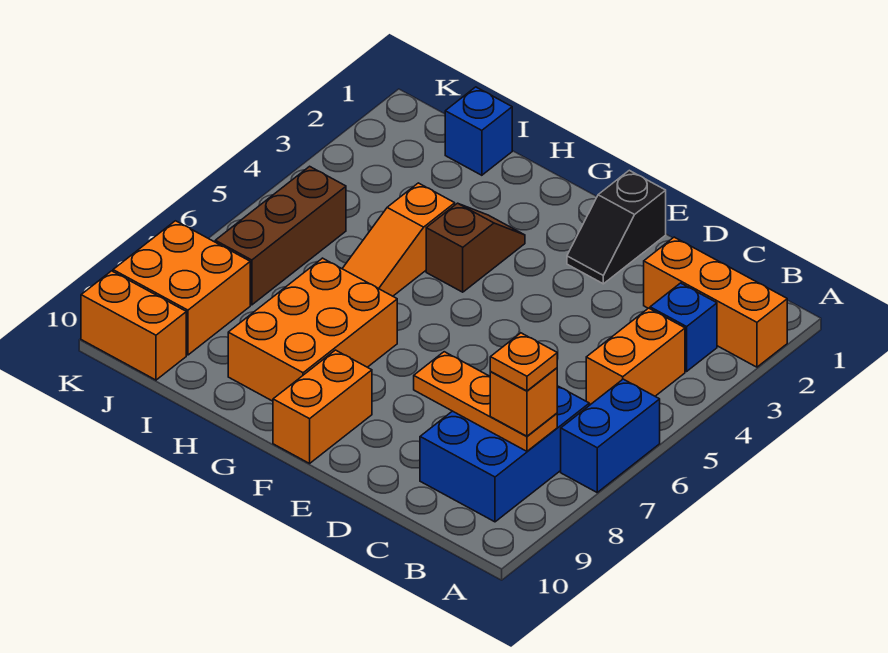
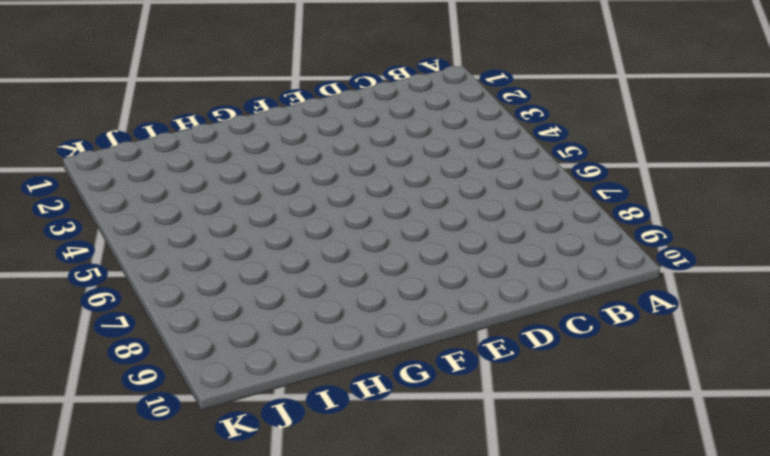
none -> orange 1x3 brick [644,237,787,367]
none -> blue 1x2 brick [561,379,660,492]
none -> blue 1x1 brick [650,283,717,371]

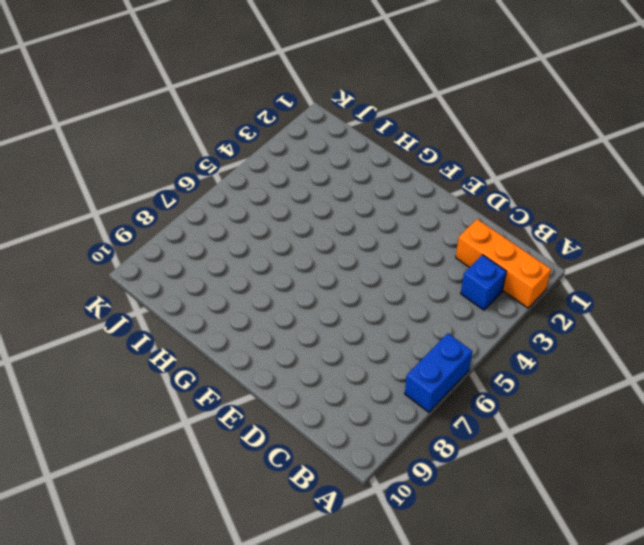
none -> orange 1x2 brick [586,308,685,404]
none -> blue 2x3 brick [420,386,589,522]
none -> black 1x2 slope [567,170,666,284]

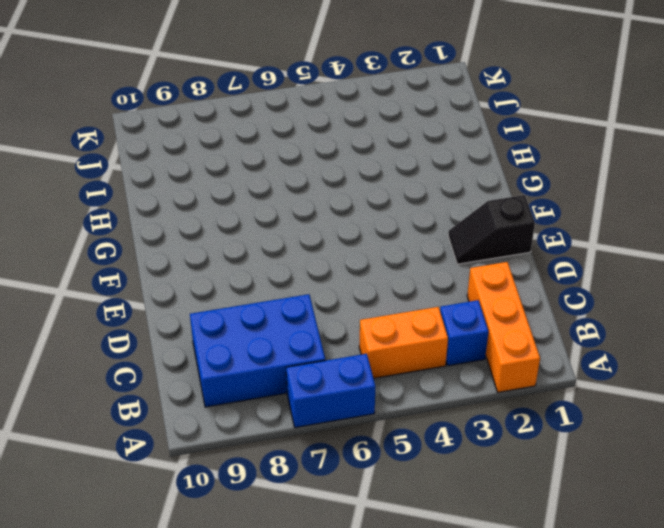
none -> orange 1x2 brick [273,350,372,463]
none -> brown 1x2 slope [426,203,525,292]
none -> orange 2x3 brick [228,258,397,401]

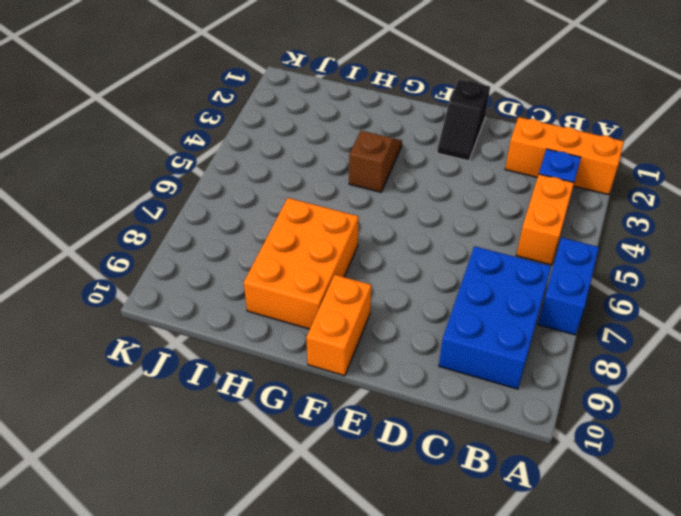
none -> orange 1x3 slope [342,183,455,296]
none -> blue 1x1 brick [445,87,512,175]
none -> brown 1x3 brick [215,166,346,305]

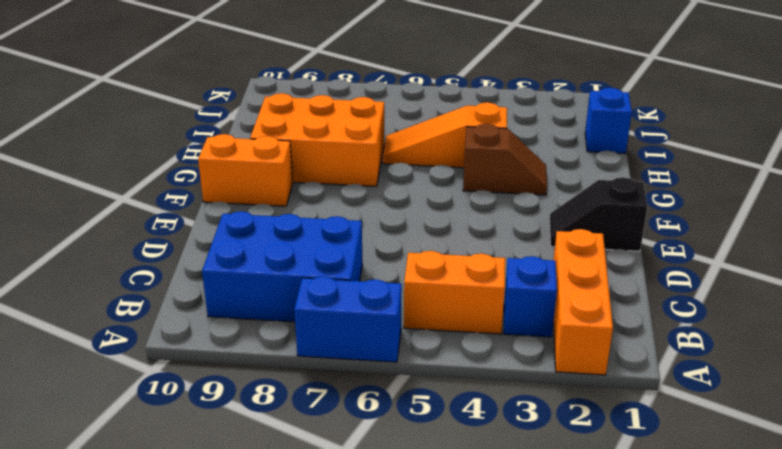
none -> brown 1x3 brick [215,166,346,305]
none -> orange 2x2 brick [113,221,250,355]
none -> orange 1x2 brick [81,271,186,380]

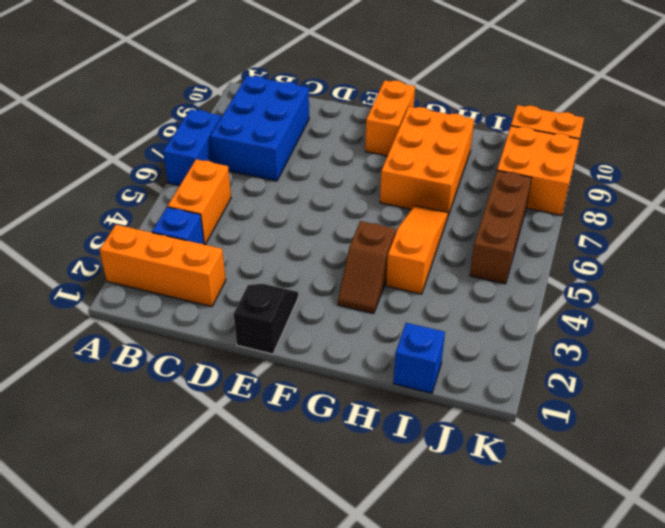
none -> orange 1x3 plate [414,352,557,451]
none -> orange 1x1 brick [490,368,557,436]
none -> orange 1x1 plate [490,333,557,391]

